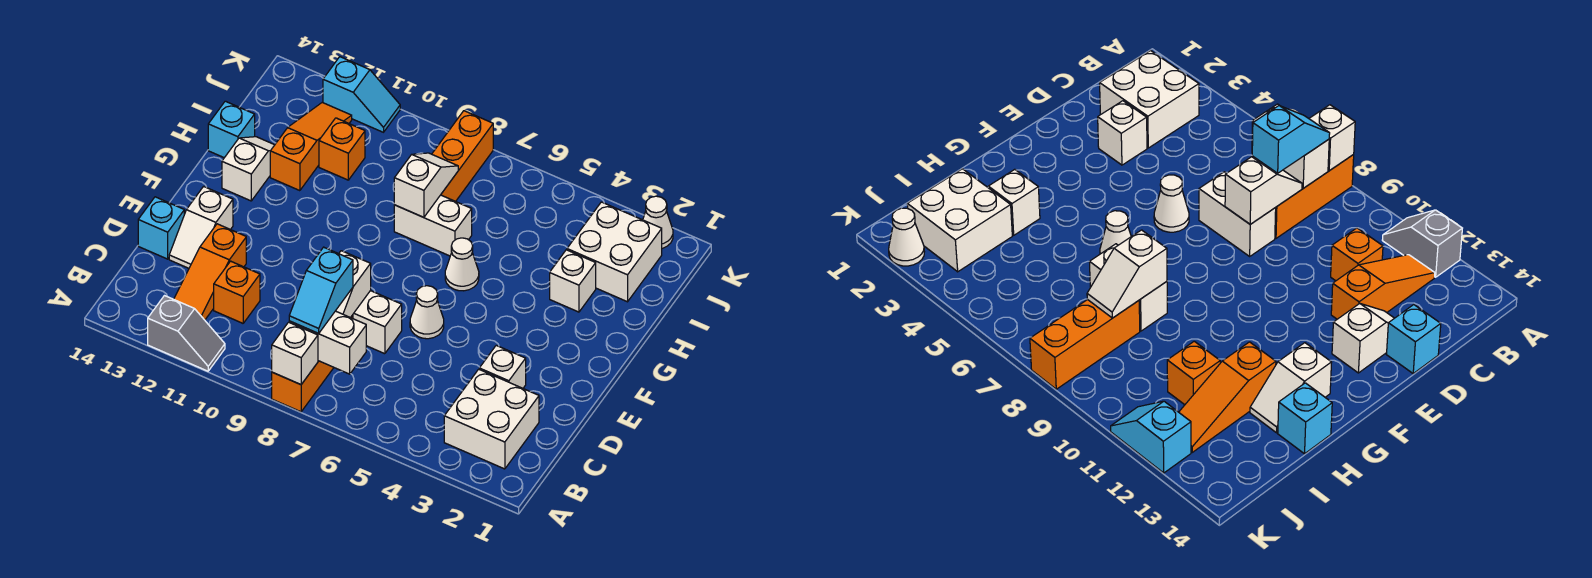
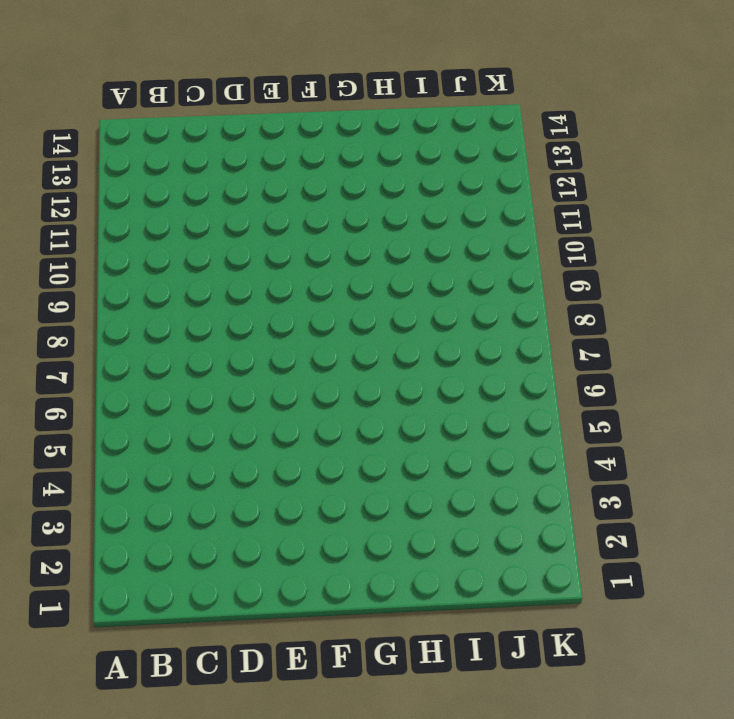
none -> orange 1x3 brick [272,315,353,412]
none -> grey 1x2 slope [148,296,225,371]
none -> white 2x2 brick [444,369,539,469]

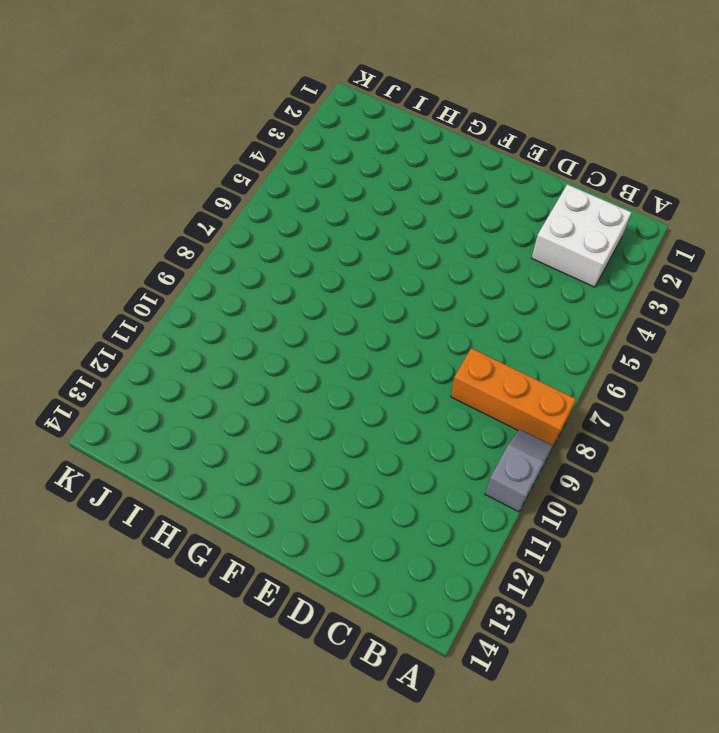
grey 1x2 slope [485,429,553,512] -> grey 1x2 slope moved to [148,296,225,371]
none -> orange 1x3 slope [174,224,246,320]
none -> orange 1x1 brick [214,261,260,323]
none -> white 1x1 brick [479,345,526,388]

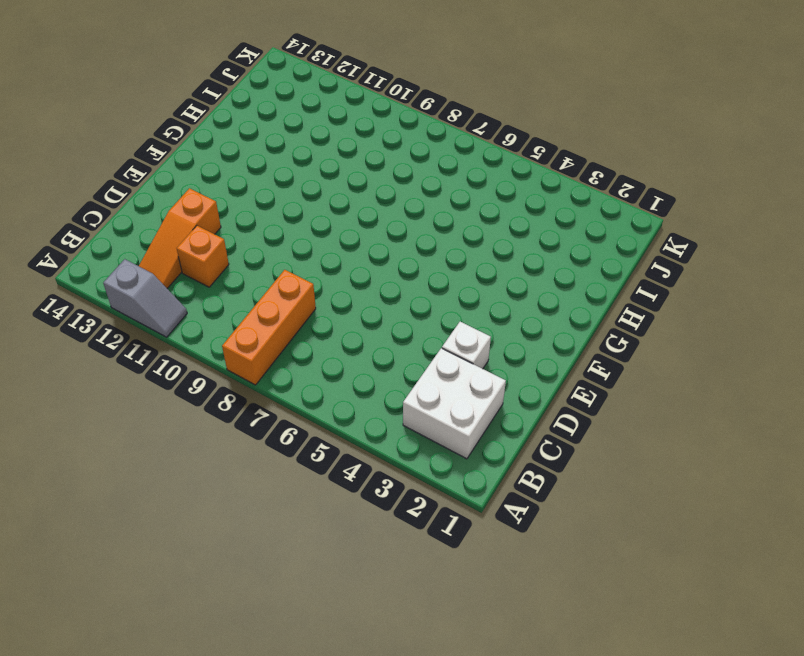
none -> white 1x2 brick [353,291,402,354]
none -> white 1x2 slope [169,186,233,268]
none -> cyan 1x1 brick [138,197,184,259]

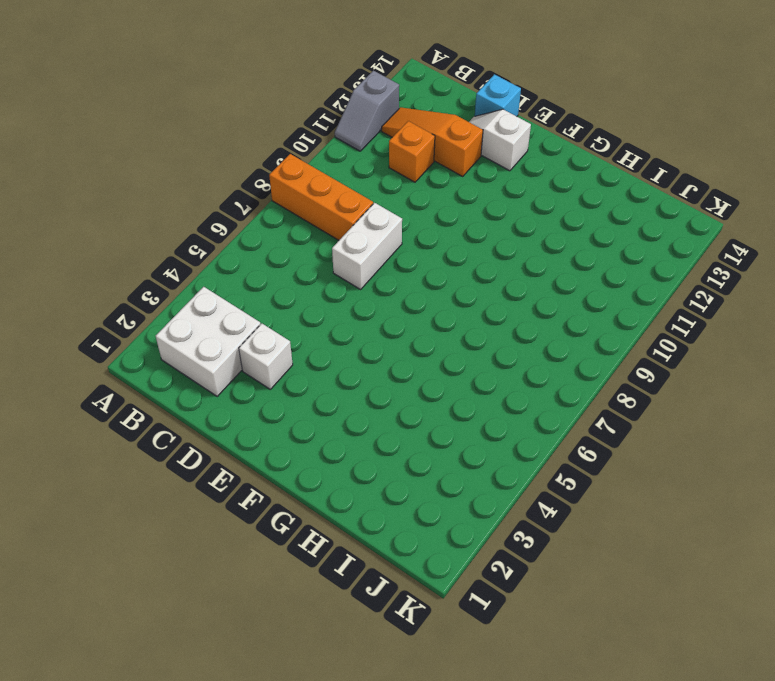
none -> white 1x1 cone [410,286,444,339]
none -> white 1x1 cone [445,238,479,291]
none -> white 1x2 slope [222,137,274,201]

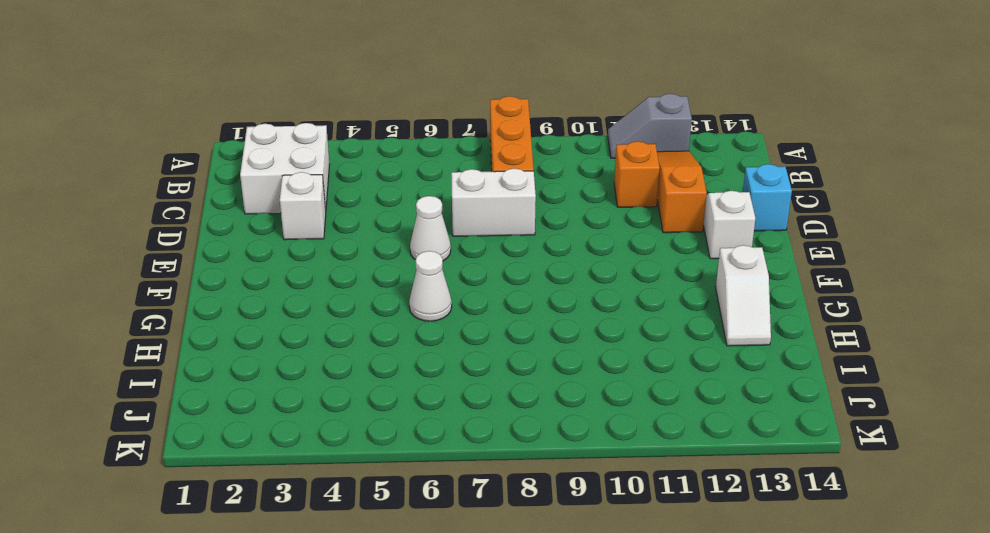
none -> white 1x1 brick [550,250,596,312]
none -> white 1x2 brick [394,195,472,256]
none -> orange 1x3 slope [270,103,352,191]

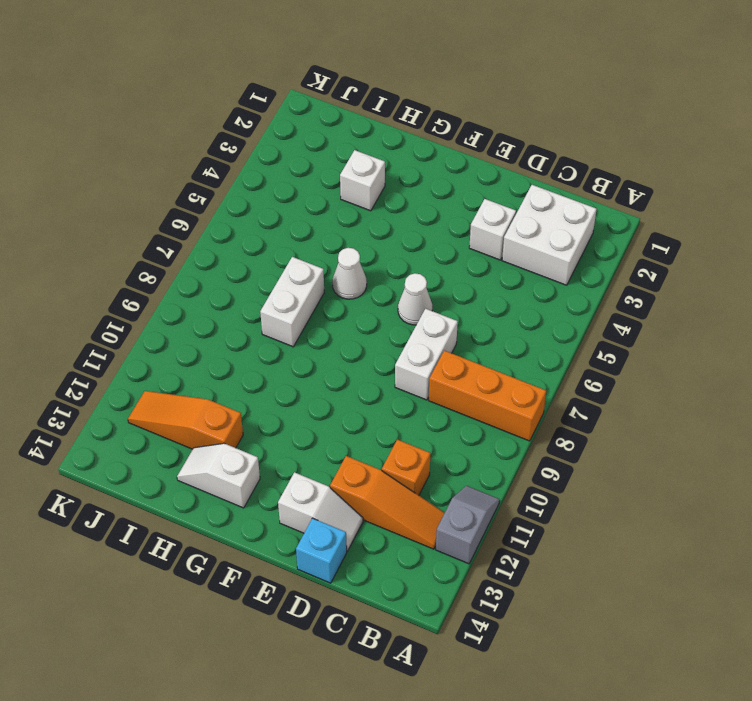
none -> cyan 1x1 brick [208,101,255,158]
none -> white 2x2 brick [567,202,662,302]
none -> orange 1x3 brick [432,111,493,201]

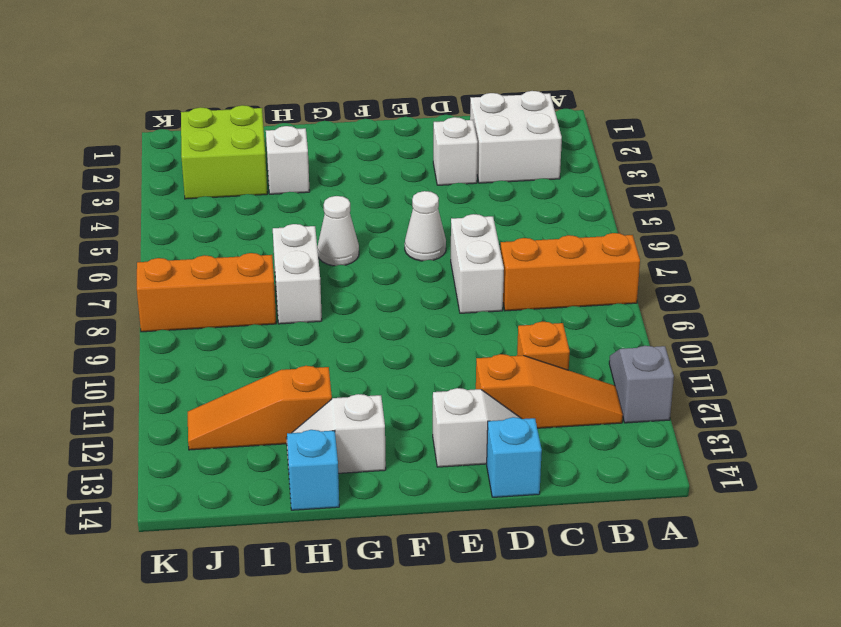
lime 2x2 brick [181,105,267,199] -> white 2x2 brick [567,202,662,302]
none -> orange 1x1 brick [319,118,365,180]
none -> white 1x1 cone [643,196,673,248]
none -> cyan 1x2 slope [323,57,400,132]

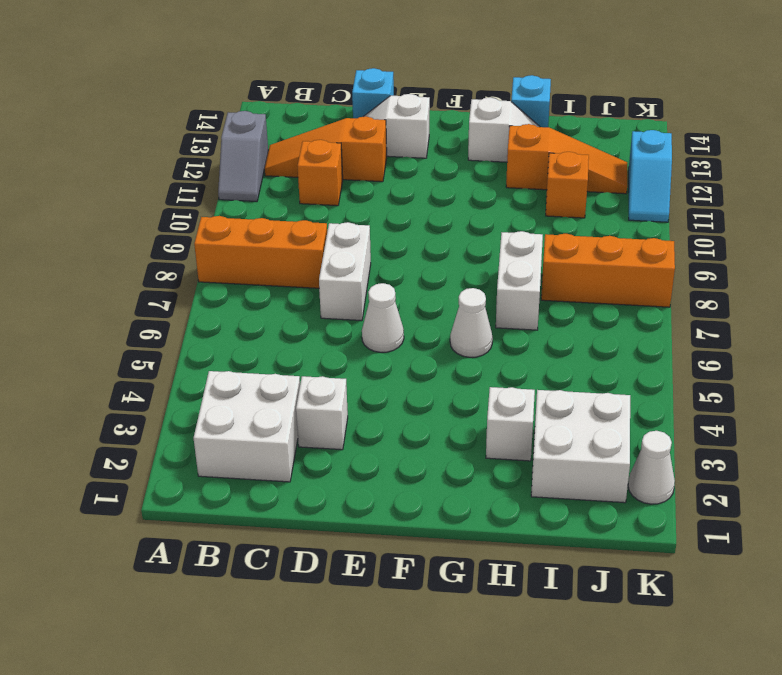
none -> white 1x1 brick [272,322,318,385]
none -> white 1x2 brick [289,311,366,374]
none -> white 1x2 slope [336,251,371,318]

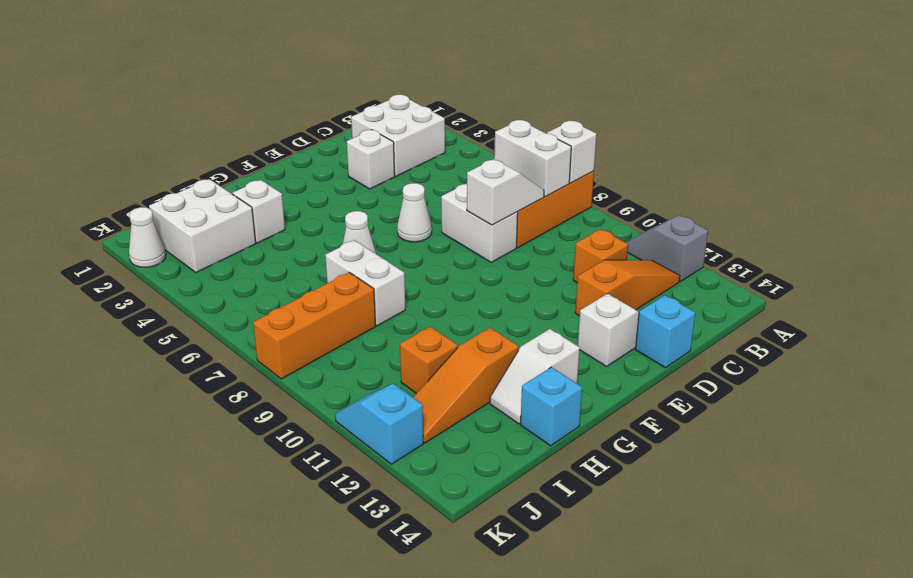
none -> white 1x2 slope [394,153,458,217]
none -> cyan 1x2 slope [289,247,353,333]

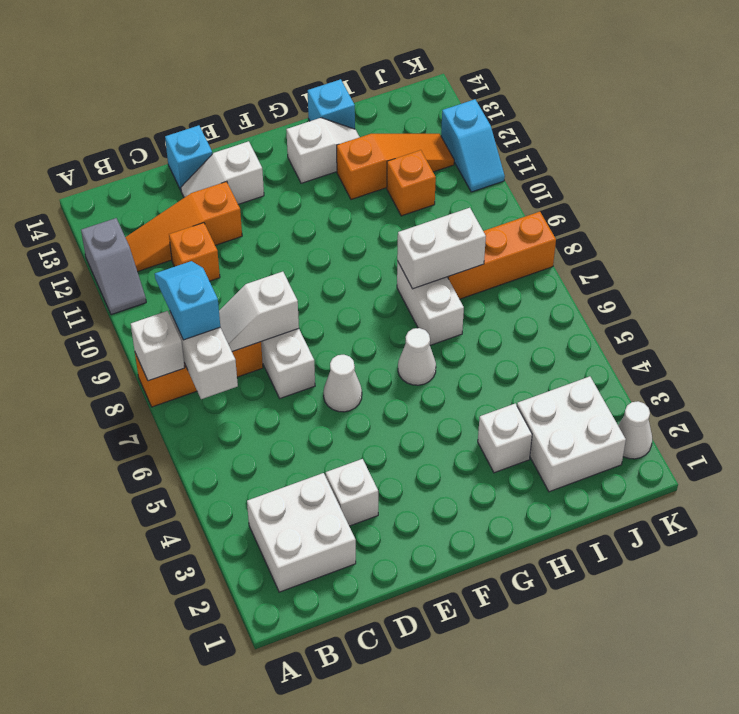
cyan 1x2 slope [155,261,220,340] -> cyan 1x2 slope turned to [289,247,353,333]
white 1x2 brick [397,208,486,289] -> white 1x2 slope [394,153,458,217]

